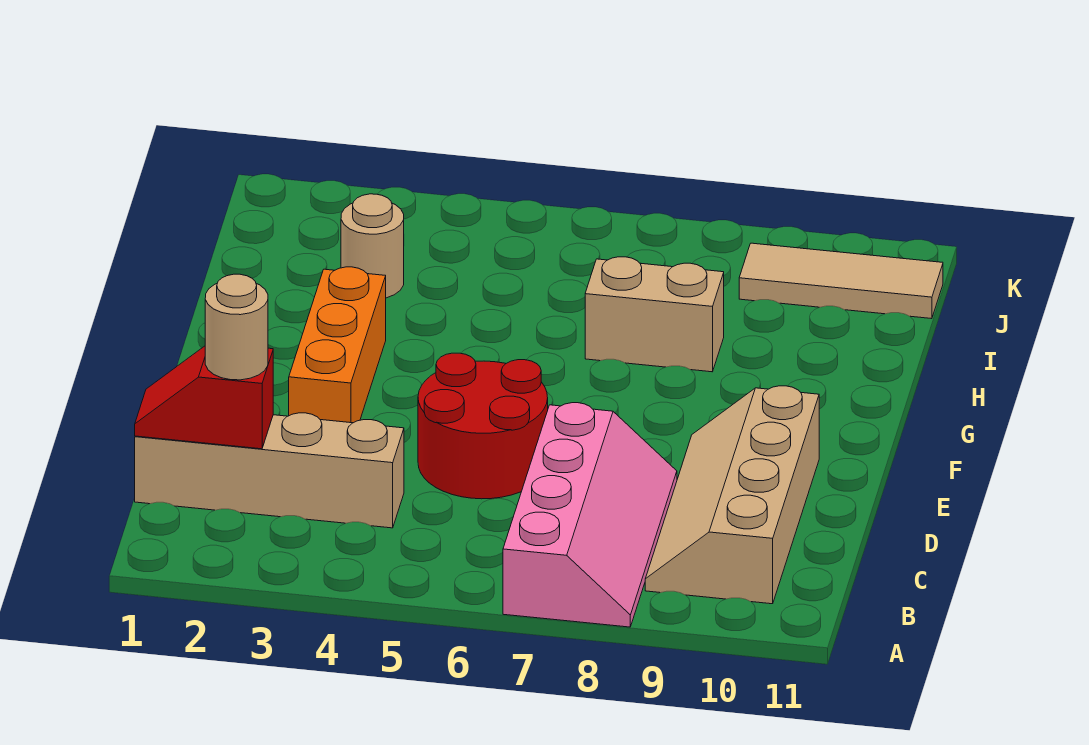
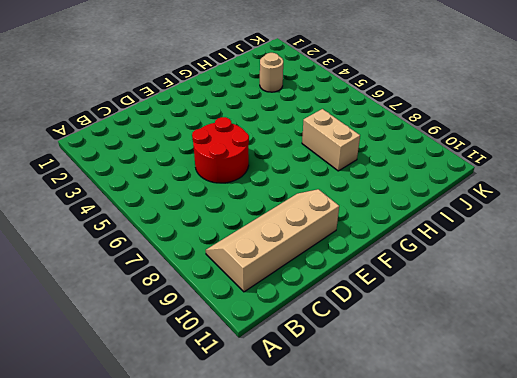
none -> pink 2x4 slope [503,403,677,627]
none -> tan 1x4 brick [135,413,404,528]

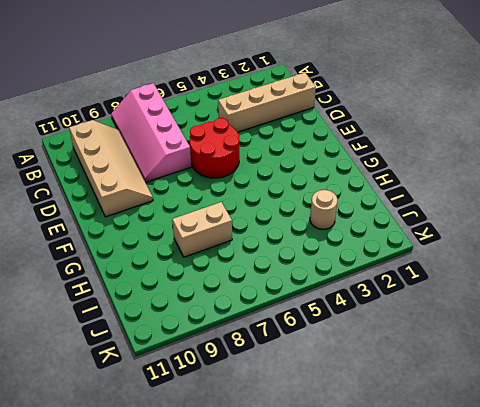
none -> orange 1x3 brick [289,267,386,423]
none -> tan 1x3 tile [739,243,943,319]

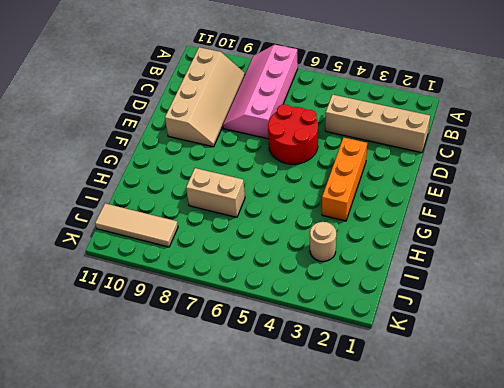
none -> red 1x2 slope [135,346,273,449]
none -> tan 1x1 round brick [205,274,268,380]

